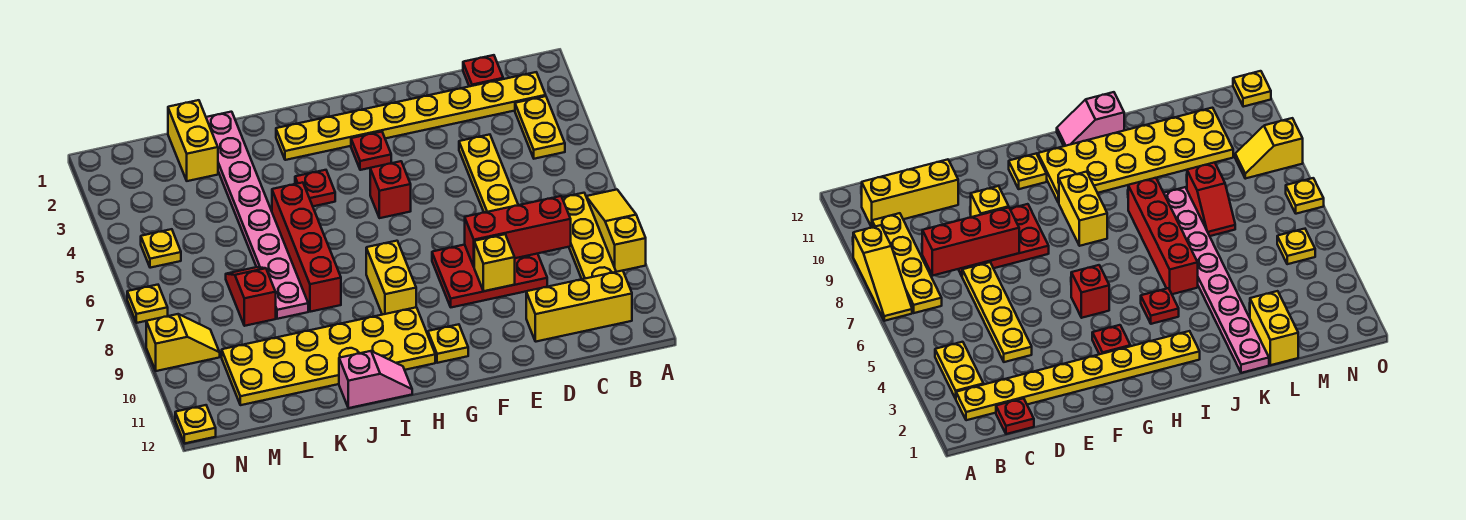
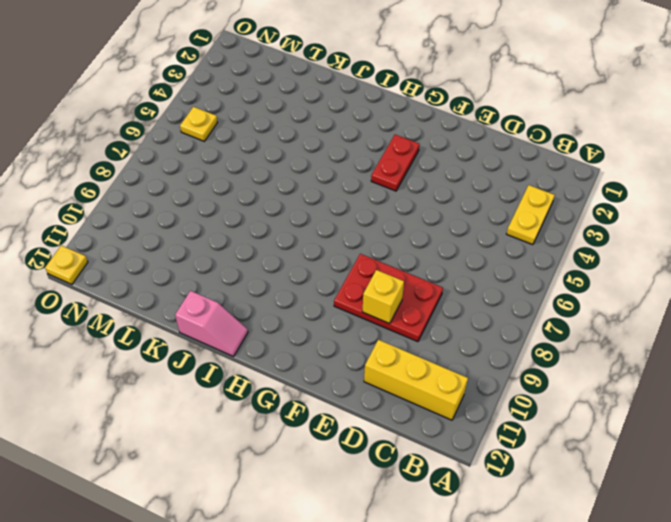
red 1x2 plate [371,135,420,191] -> red 1x1 plate [351,132,391,170]
none -> yellow 1x3 slope [586,190,646,272]
none -> yellow 1x8 plate [276,72,546,160]
none -> yellow 1x4 plate [562,193,616,279]

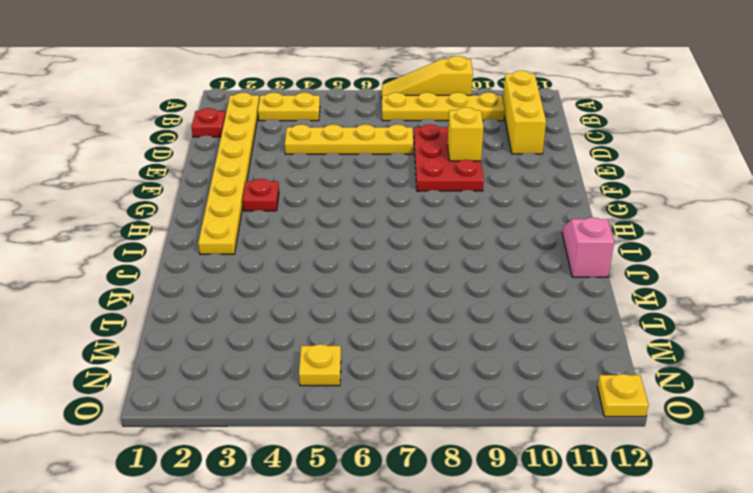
none -> red 1x1 brick [370,161,411,218]
none -> yellow 1x1 plate [428,324,468,363]
none -> yellow 1x2 brick [366,241,416,315]

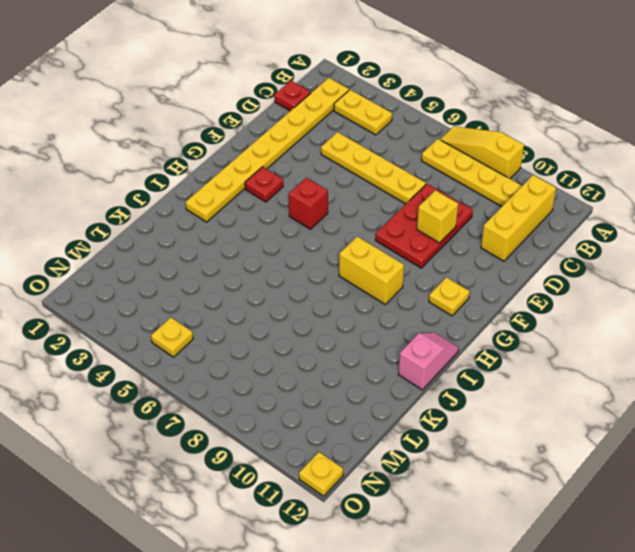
none -> yellow 2x6 plate [222,307,435,405]
none -> red 1x1 plate [295,170,335,206]
none -> red 1x4 brick [272,182,341,312]

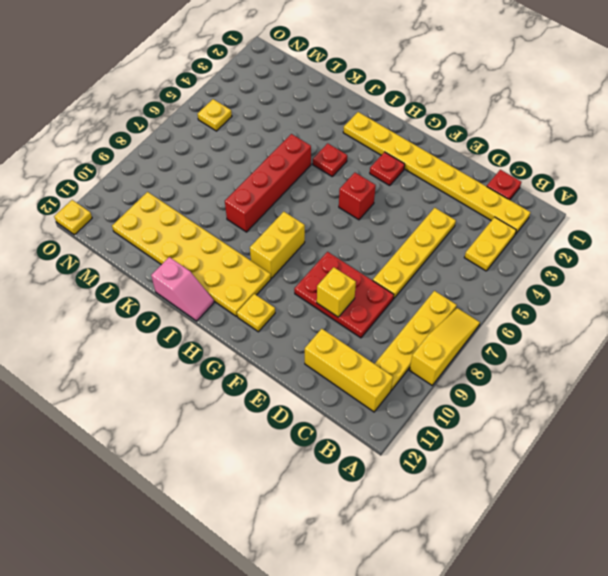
none -> pink 1x8 plate [206,112,308,319]
none -> yellow 1x2 brick [168,100,218,181]
none -> red 1x2 slope [226,267,276,326]

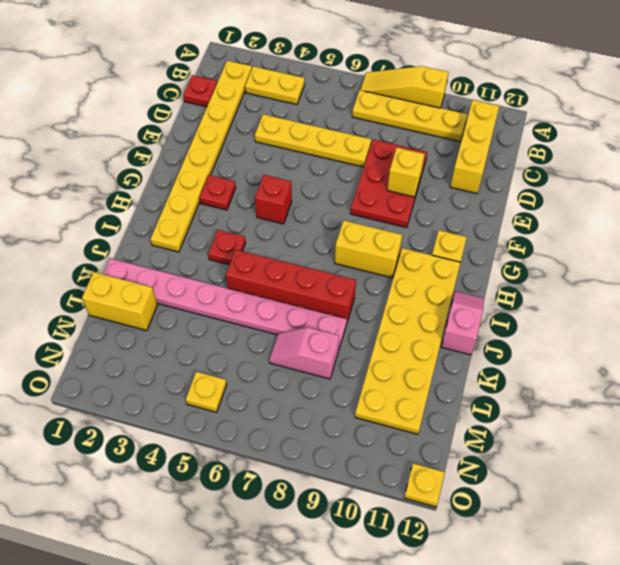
pink 1x2 slope [269,328,339,379] -> red 1x2 slope [226,267,276,326]
none -> yellow 1x2 slope [146,314,220,371]
none -> yellow 1x1 plate [127,285,168,323]
none -> red 1x3 brick [465,196,571,266]

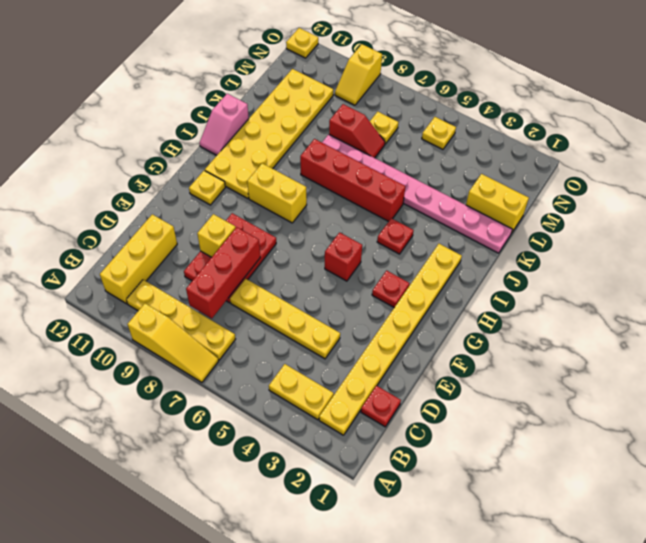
yellow 1x1 plate [370,112,398,144] -> yellow 1x1 plate moved to [127,285,168,323]

